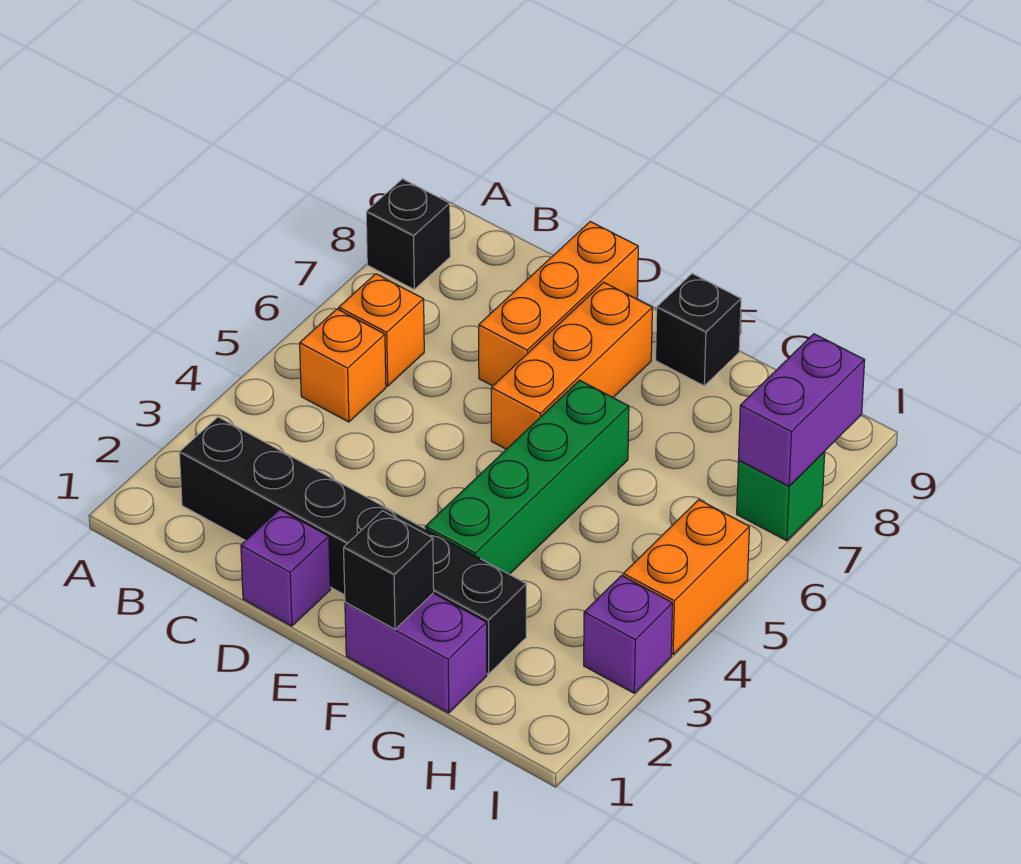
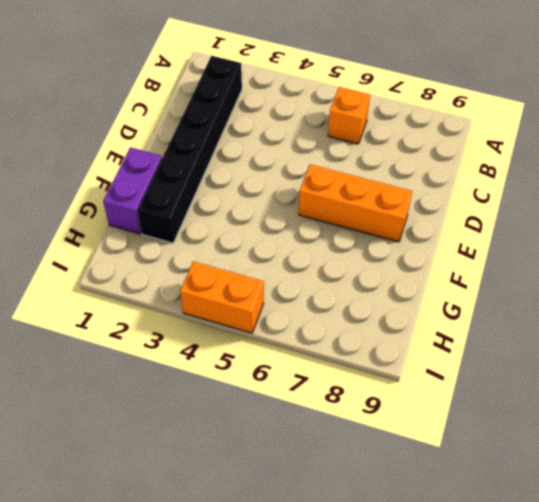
none -> black 1x1 brick [366,179,450,289]
none -> orange 1x1 brick [300,309,386,422]
none -> purple 1x1 brick [241,509,330,626]

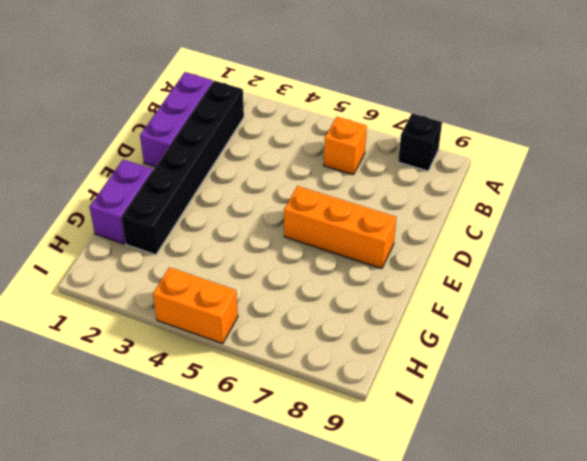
purple 1x3 brick [140,72,213,167] -> purple 1x1 brick [241,509,330,626]
none -> orange 1x1 brick [300,309,386,422]
none -> orange 1x3 brick [479,222,638,386]
none -> green 1x4 brick [425,380,629,574]

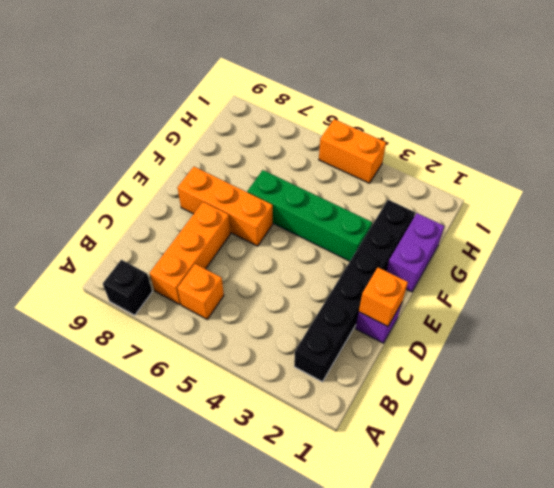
orange 1x3 brick [150,202,230,305] -> orange 1x3 brick turned to [479,222,638,386]
orange 1x1 brick [359,268,408,326] -> orange 1x1 brick moved to [300,309,386,422]
none -> black 1x1 brick [656,274,741,386]
none -> purple 1x1 brick [584,575,673,693]
none -> green 1x1 brick [737,452,825,541]

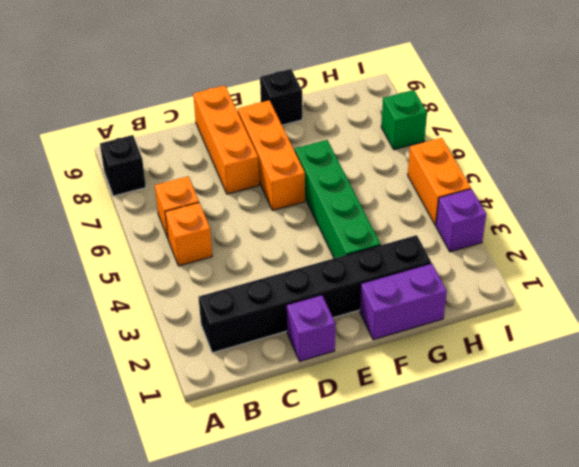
none -> black 1x1 brick [344,511,434,629]
none -> purple 1x2 brick [738,334,865,486]

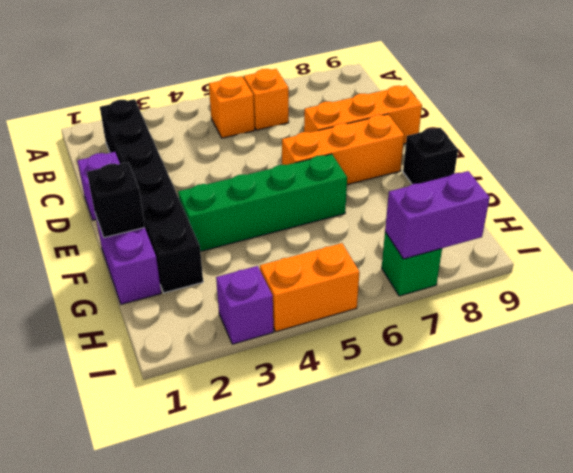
none -> black 1x1 brick [366,179,450,289]

